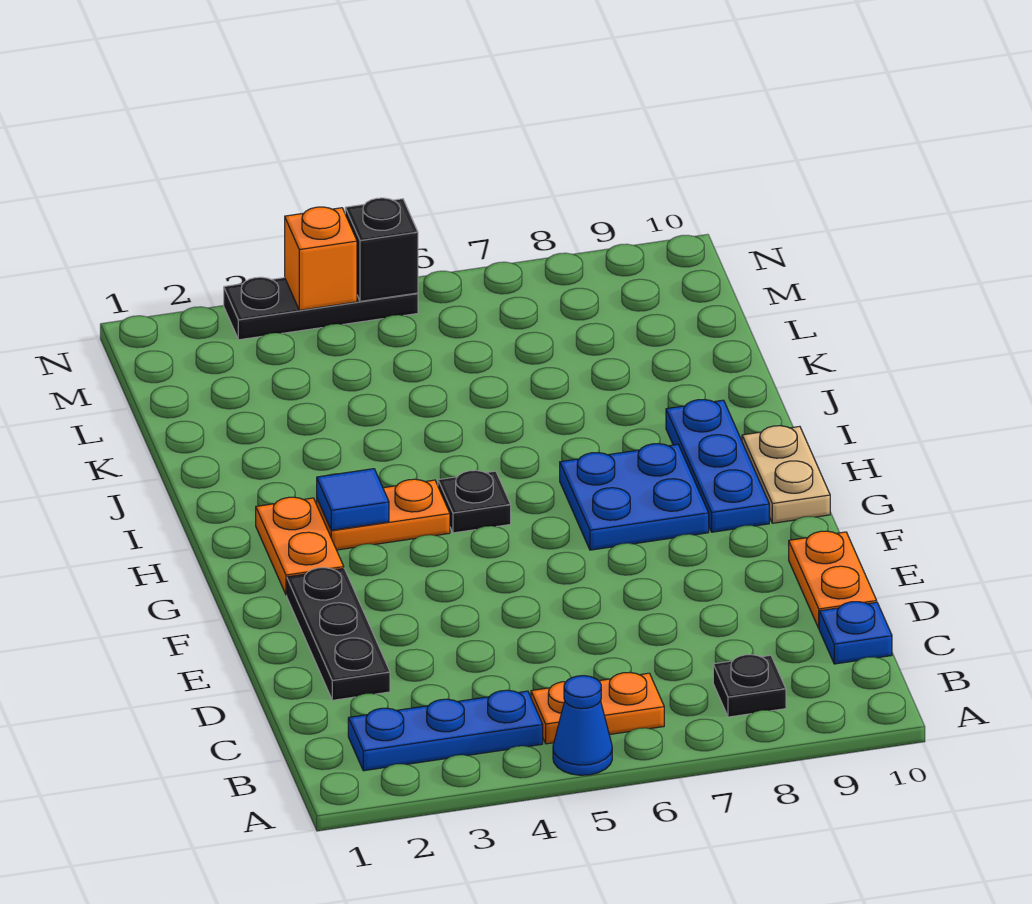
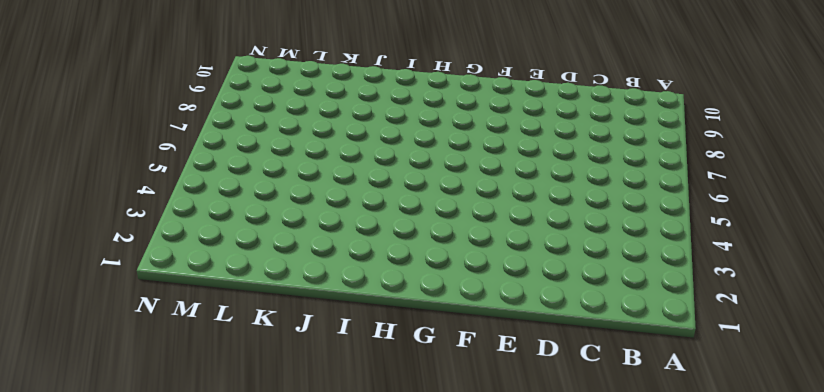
none -> blue 1x1 cone [553,676,612,775]
none -> blue 1x3 plate [348,690,543,771]
none -> orange 1x2 plate [531,672,664,744]

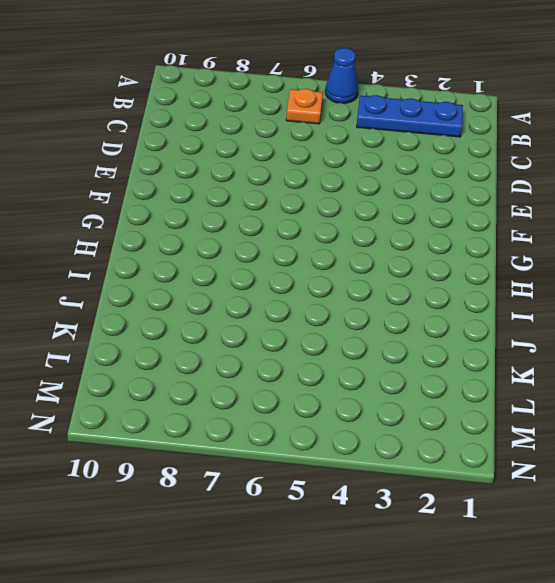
orange 1x1 plate [286,89,323,124] -> orange 1x2 plate [531,672,664,744]
none -> black 1x1 plate [713,655,786,717]
none -> blue 1x1 plate [819,602,892,664]
none -> black 1x3 plate [287,568,390,700]

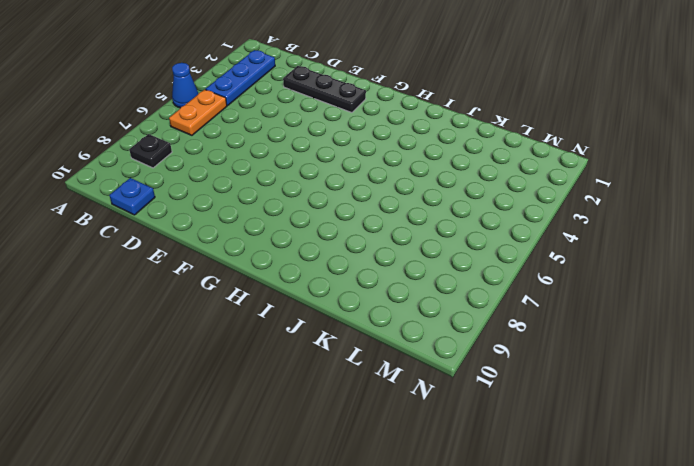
none -> orange 1x2 plate [789,531,877,628]
none -> orange 1x2 plate [256,497,344,595]
none -> blue 2x2 plate [560,444,709,550]

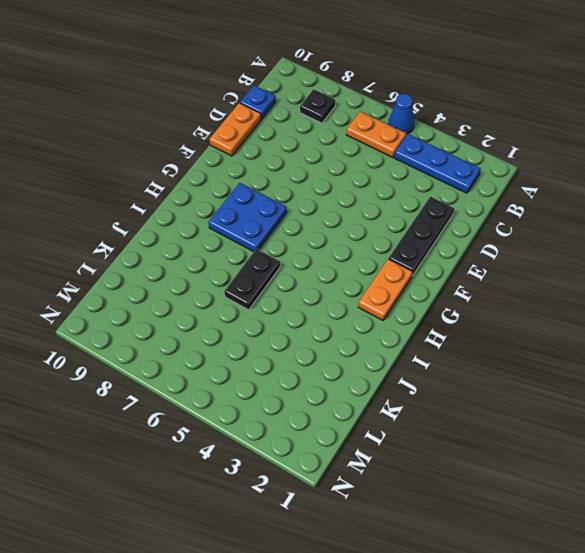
black 1x2 plate [224,249,280,310] -> none
none -> blue 1x3 plate [666,400,769,532]
none -> tan 1x2 plate [742,426,830,523]
none -> orange 1x2 plate [317,479,450,550]

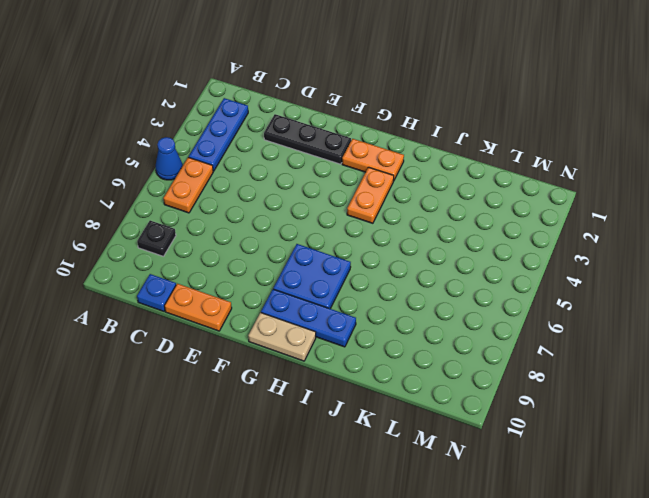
none -> black 1x1 plate [438,470,511,533]
none -> black 1x3 plate [224,277,418,340]
none -> blue 1x1 tile [317,469,389,530]

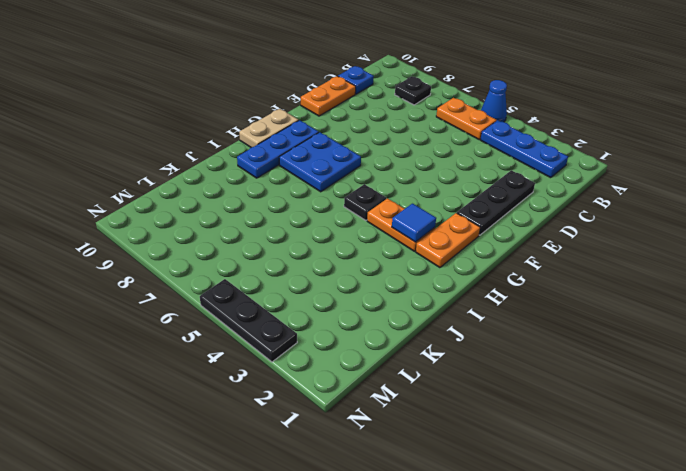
none -> orange 1x1 brick [285,207,357,310]
none -> black 1x1 brick [345,198,418,301]

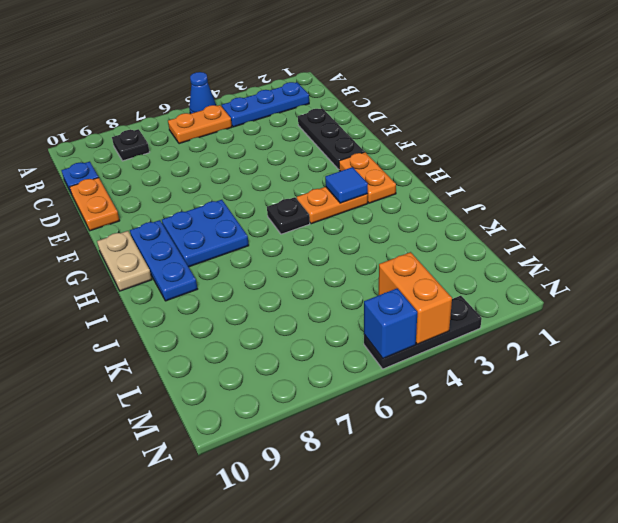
orange 1x2 brick [379,252,452,344] -> orange 1x1 brick [285,207,357,310]
blue 1x1 brick [364,288,417,359] -> black 1x1 brick [345,198,418,301]

